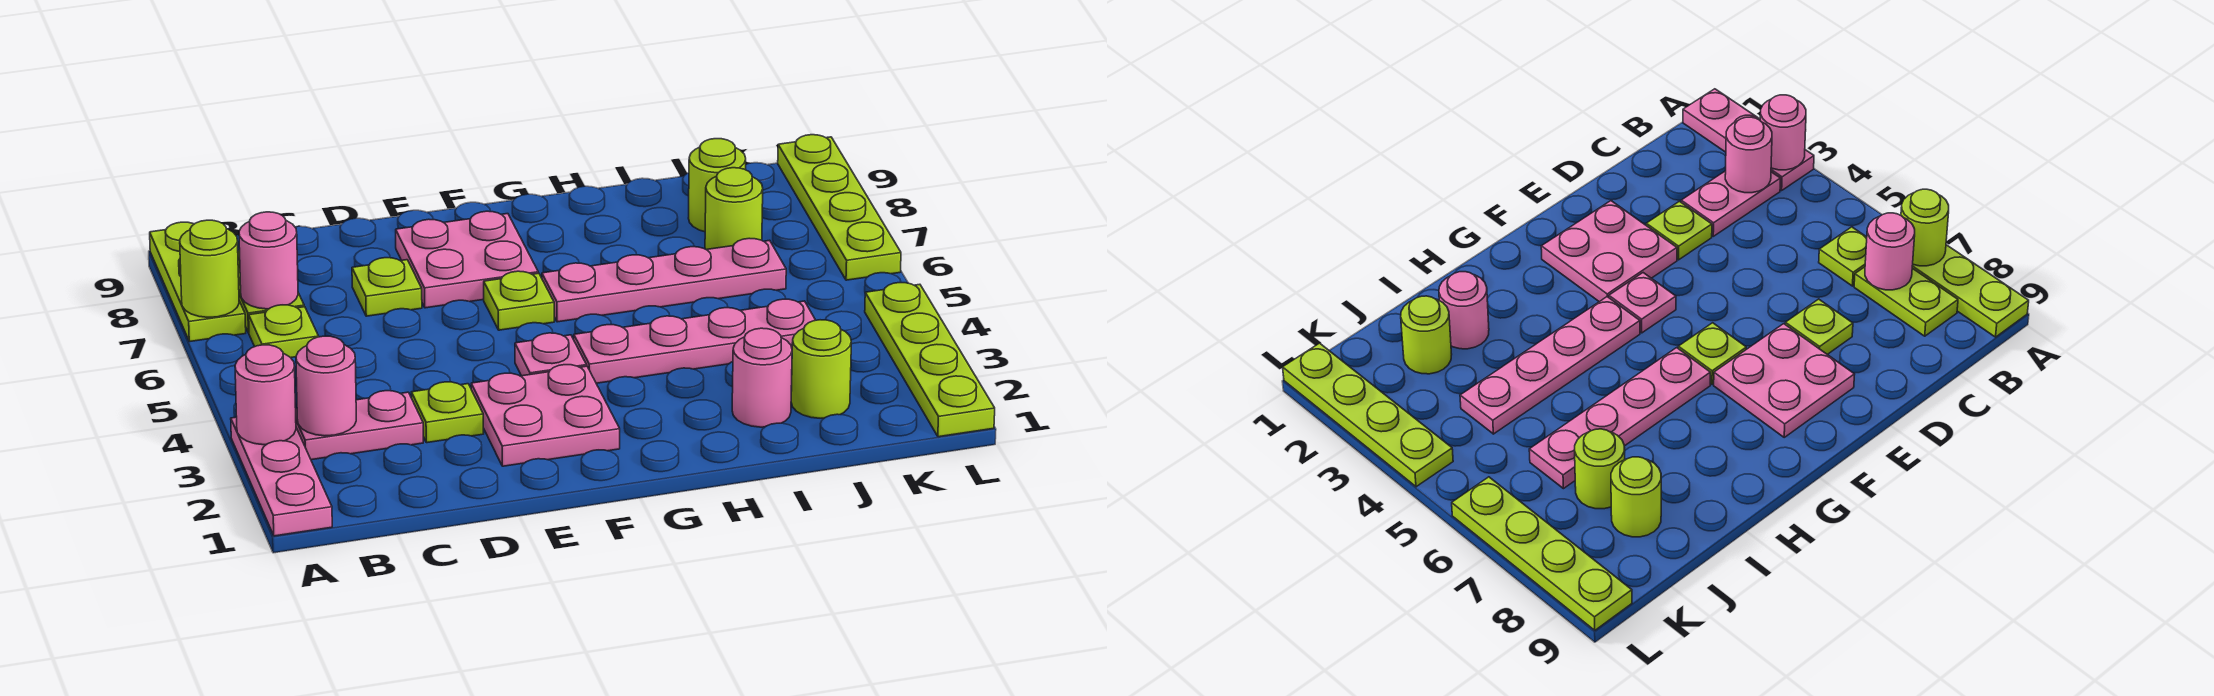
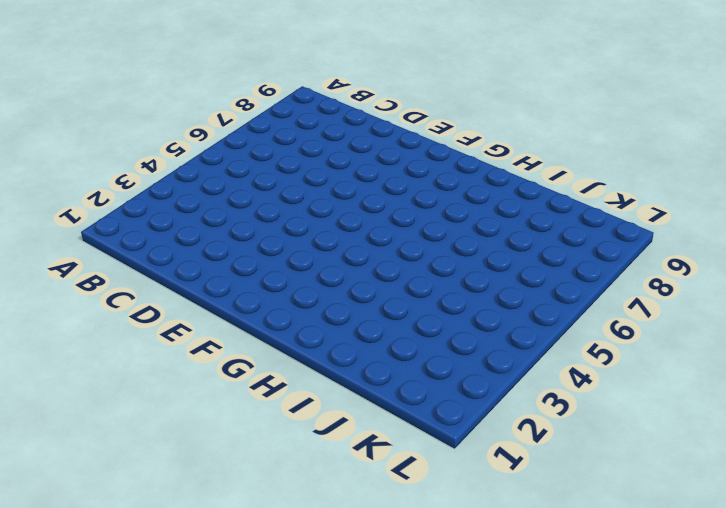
none -> pink 1x3 plate [231,417,332,536]
none -> lime 1x3 plate [150,222,246,342]
none -> pink 1x2 plate [296,391,423,460]

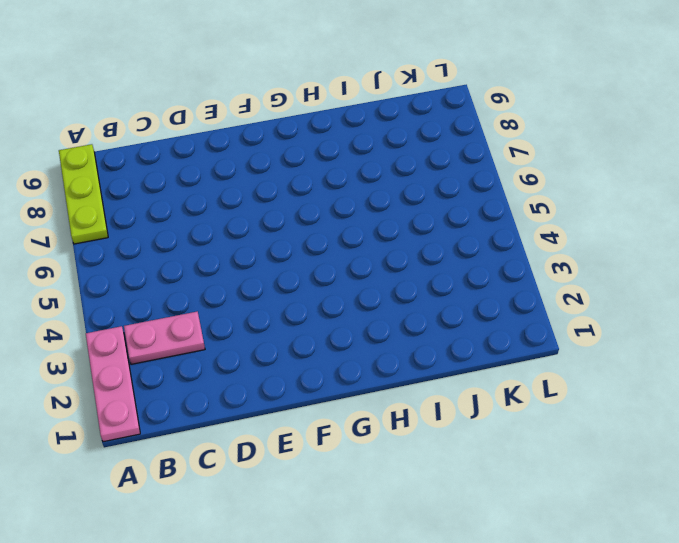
none -> lime 1x1 plate [249,305,319,358]
none -> lime 1x2 plate [1854,267,1958,336]
none -> lime 1x1 plate [411,382,484,443]

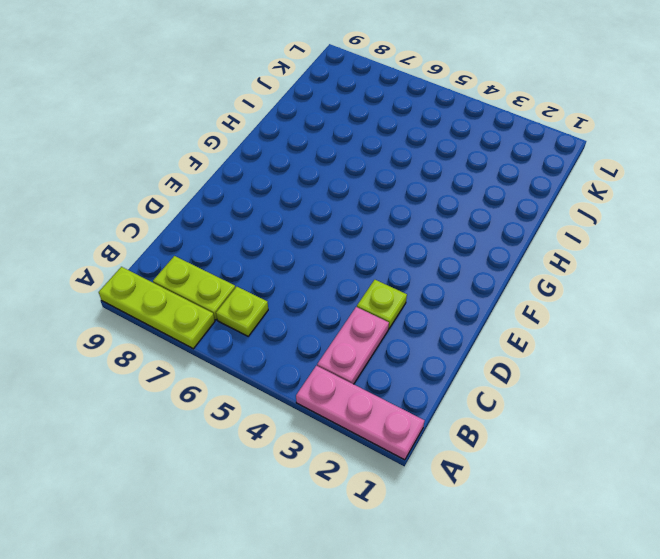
none -> lime 1x1 plate [352,258,422,316]
none -> pink 2x2 plate [471,365,620,466]
none -> pink 2x2 plate [396,211,538,308]

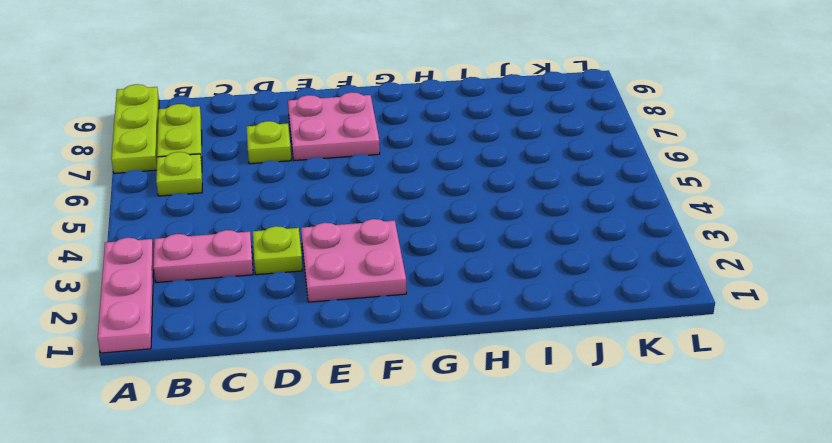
none -> pink 1x1 plate [515,333,587,376]
none -> lime 1x1 plate [484,271,554,330]
none -> pink 1x4 plate [574,299,815,383]

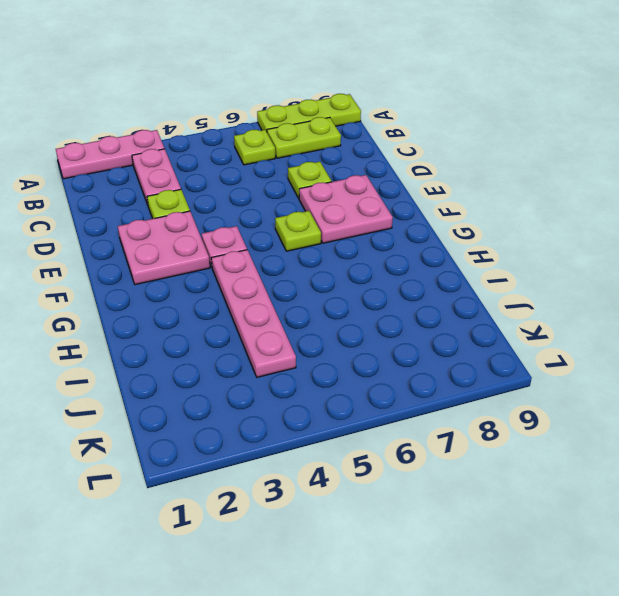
none -> pink 1x4 plate [542,238,786,322]
none -> pink 1x1 round brick [732,328,792,427]
none -> lime 1x1 round brick [791,320,851,418]

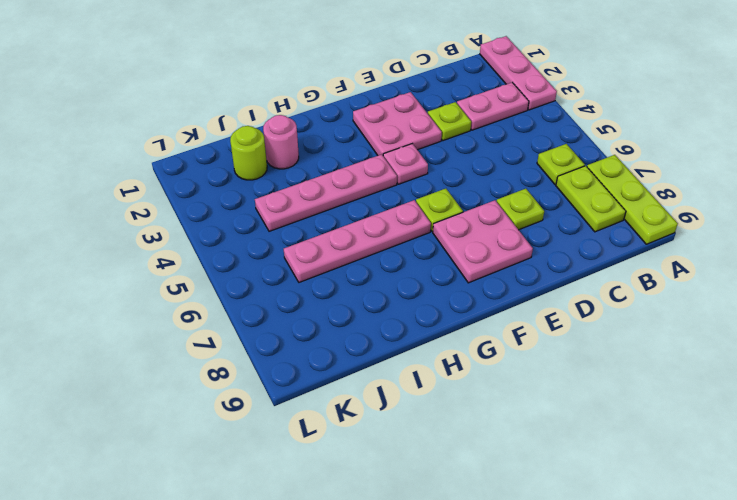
none -> lime 1x1 round brick [705,168,763,249]
none -> lime 1x1 round brick [689,139,746,232]
none -> lime 1x4 plate [865,283,995,437]

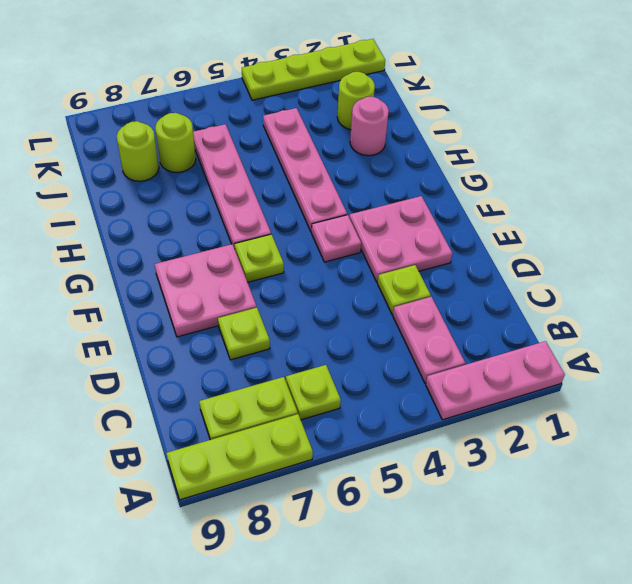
none -> lime 1x4 plate [778,135,901,280]
none -> pink 1x1 round brick [235,345,296,445]
none -> lime 1x1 round brick [180,220,239,317]

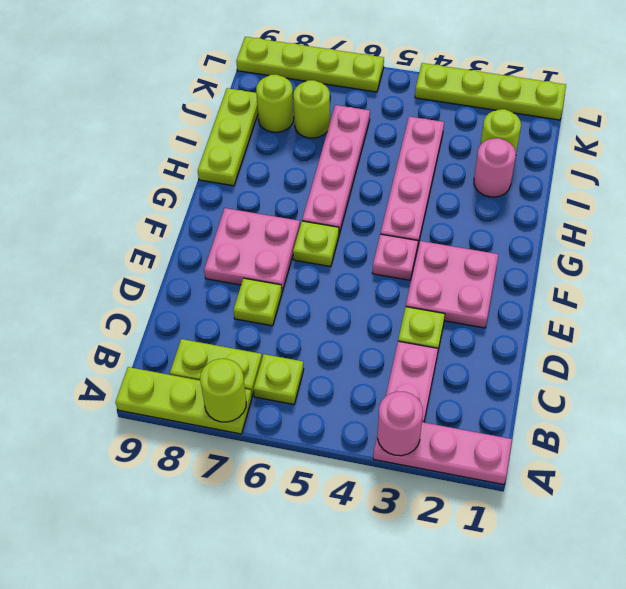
lime 1x3 plate [198,88,258,186] -> none
none -> pink 1x1 round brick [296,336,356,436]
none -> pink 1x1 round brick [239,212,298,309]

